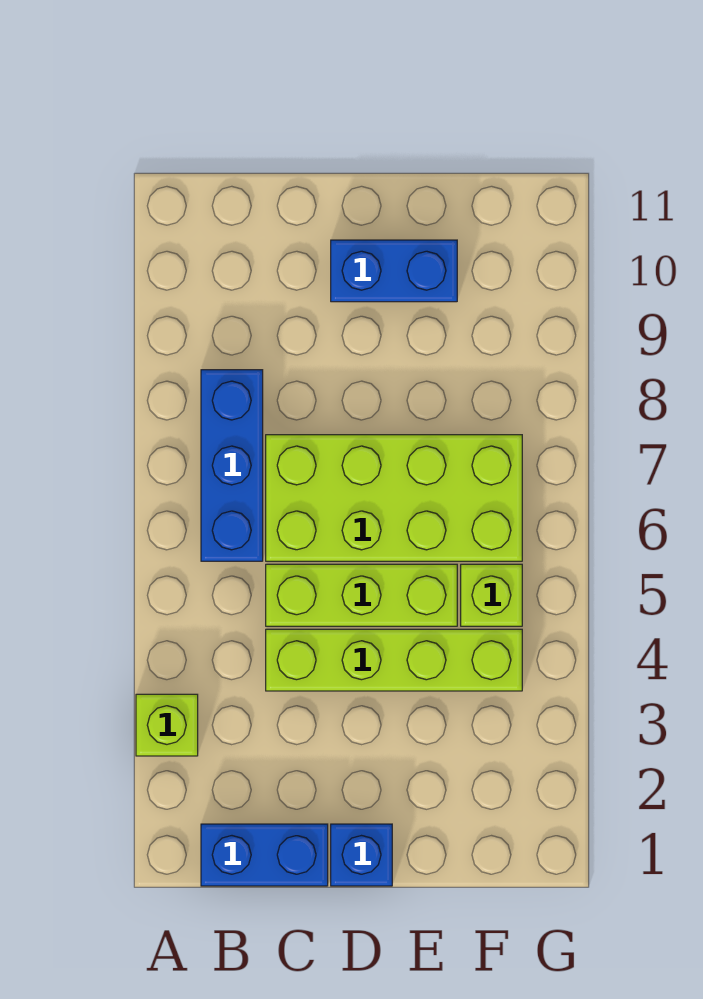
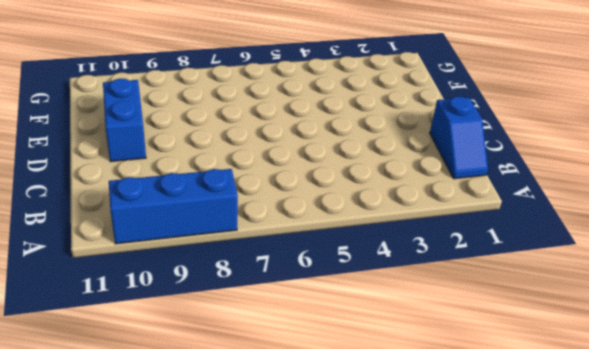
blue 1x3 brick [109,169,238,244] -> blue 1x3 brick moved to [201,370,263,561]
blue 1x2 slope [430,96,488,179] -> blue 1x2 brick [201,824,328,886]
none -> lime 1x1 brick [136,694,198,756]
none -> lime 1x4 brick [266,629,522,691]

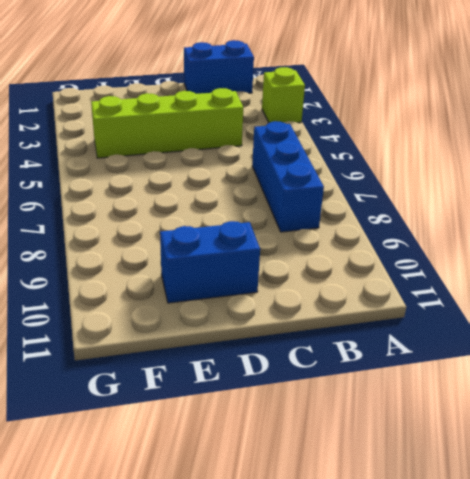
none -> lime 1x3 brick [266,564,457,626]
none -> lime 2x4 brick [266,435,522,561]

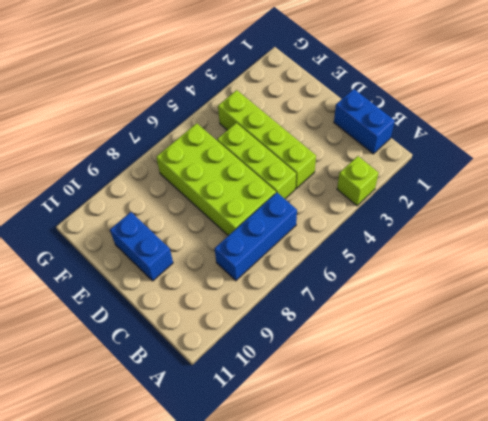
none -> blue 1x1 brick [331,824,392,886]
none -> lime 1x1 brick [461,564,522,626]

